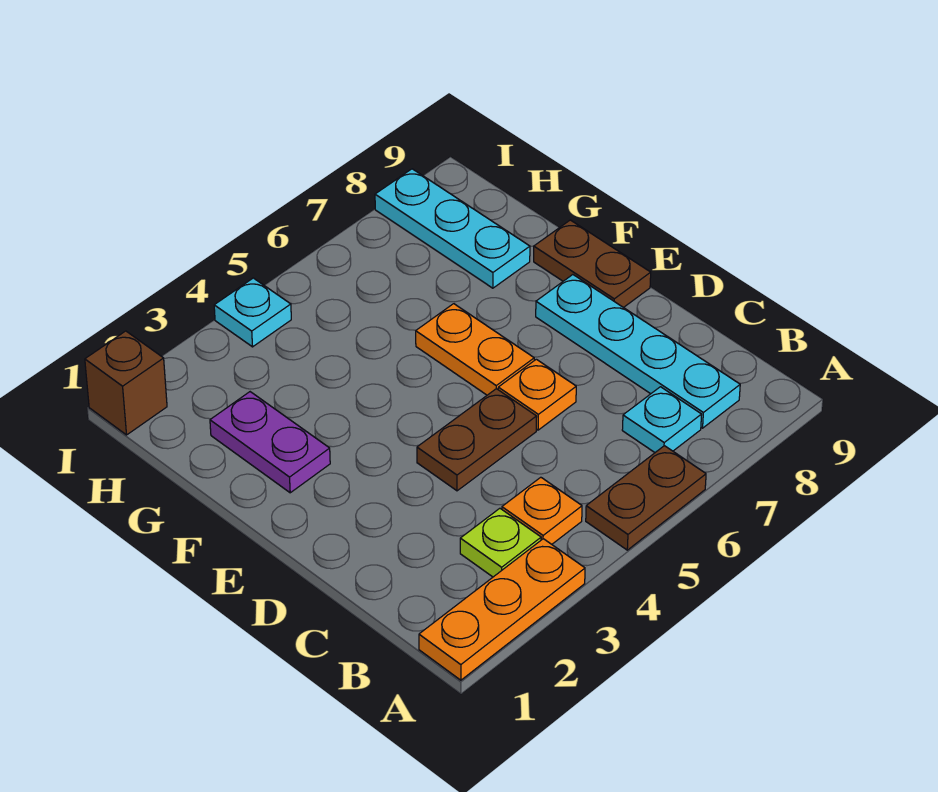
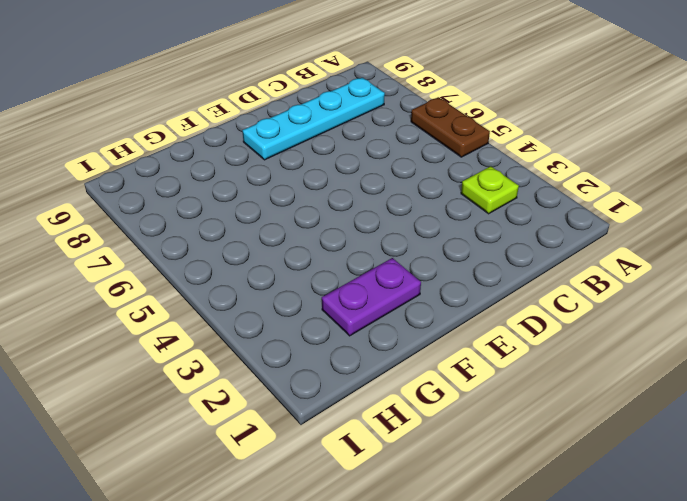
none -> orange 1x3 plate [419,539,585,680]
none -> orange 1x1 plate [502,477,582,544]
none -> cyan 1x1 plate [622,387,702,452]

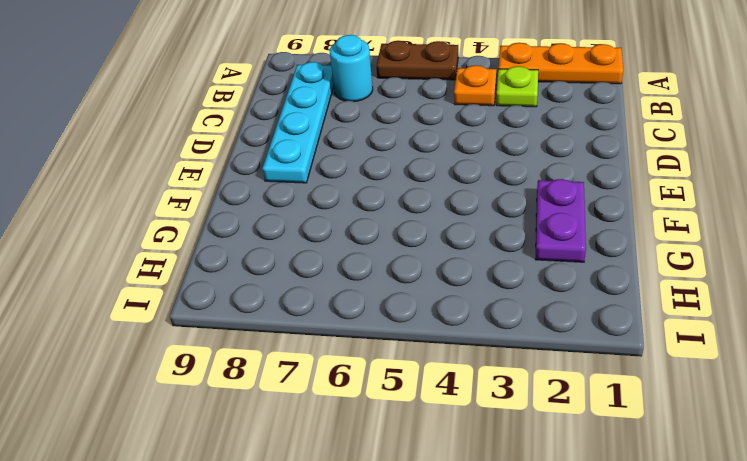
cyan 1x1 round brick [330,35,373,102] -> cyan 1x1 plate [622,387,702,452]
none -> brown 1x2 plate [417,389,537,491]
none -> orange 1x1 plate [498,359,576,430]
none -> orange 1x2 plate [416,304,534,395]

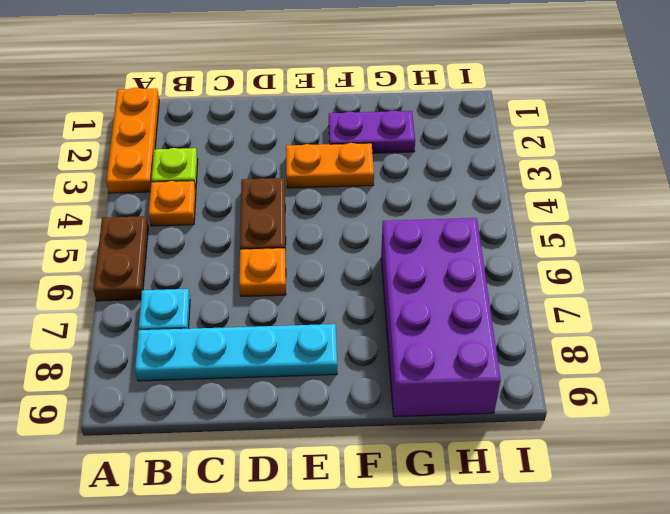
orange 1x2 plate [286,143,374,188] -> orange 1x2 plate moved to [416,304,534,395]
purple 2x4 brick [381,218,501,417] -> cyan 1x3 plate [375,169,530,288]
none -> brown 1x2 plate [534,220,651,308]
none -> brown 1x1 brick [85,331,167,435]
none -> cyan 1x1 plate [214,278,291,347]

